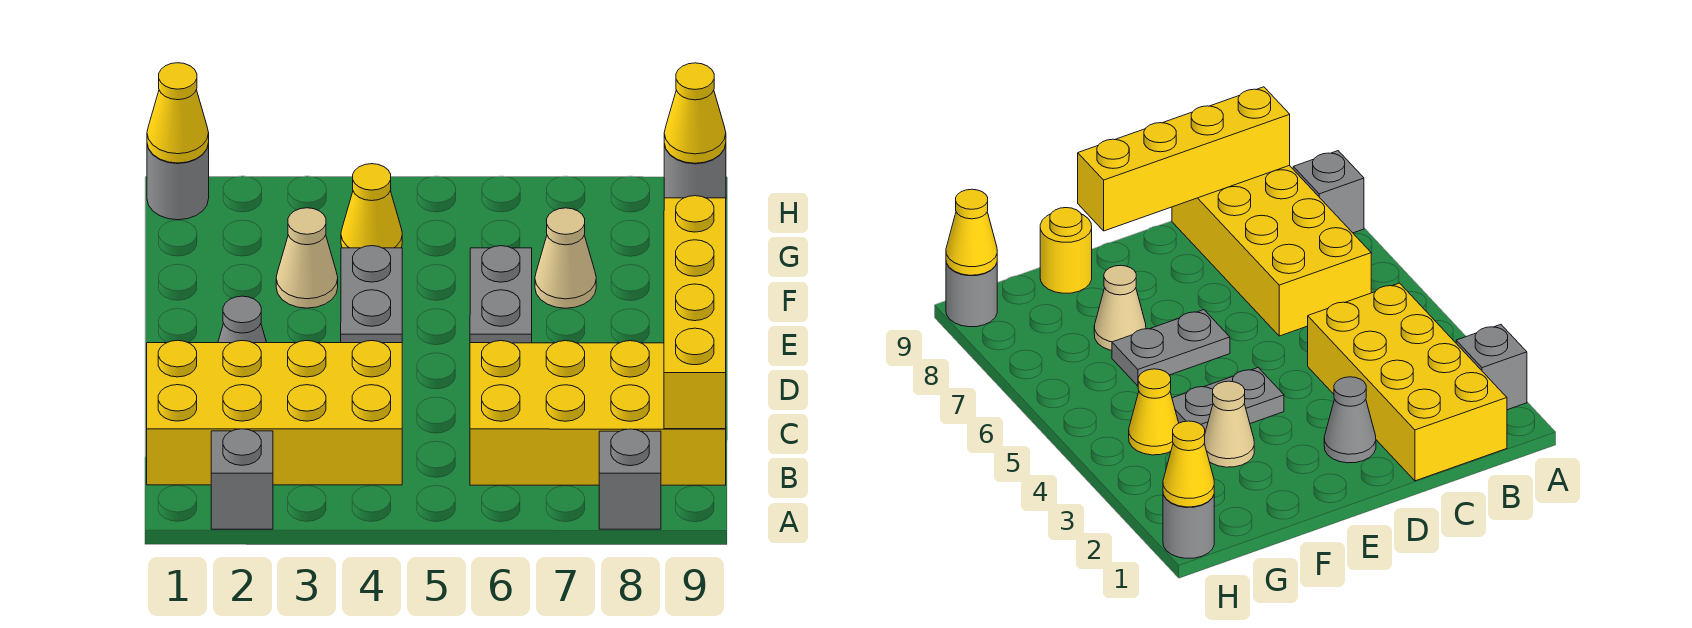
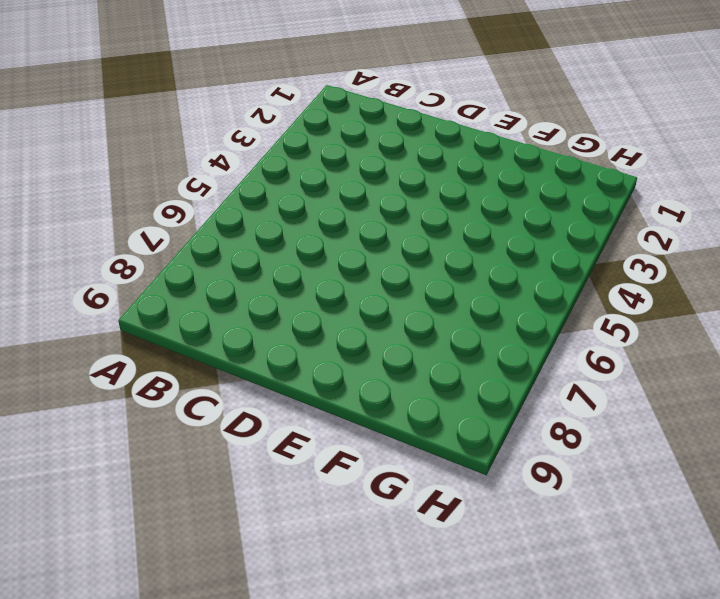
none -> grey 1x1 brick [211,429,273,529]
none -> grey 1x1 brick [599,429,661,529]
none -> yellow 2x4 brick [147,340,402,485]

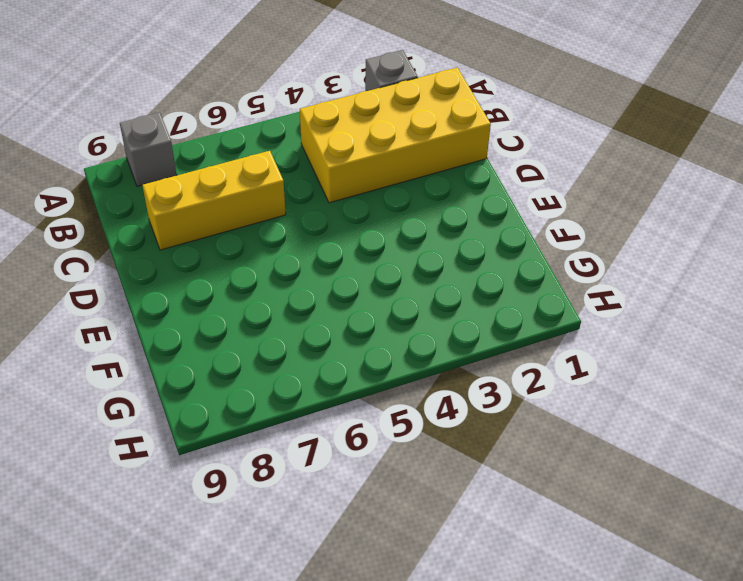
yellow 1x3 brick [142,151,286,250] -> yellow 2x4 brick [470,341,726,485]
none -> grey 1x1 cone [218,296,267,343]
none -> grey 1x2 plate [341,246,402,343]
none -> grey 1x2 plate [470,246,532,343]

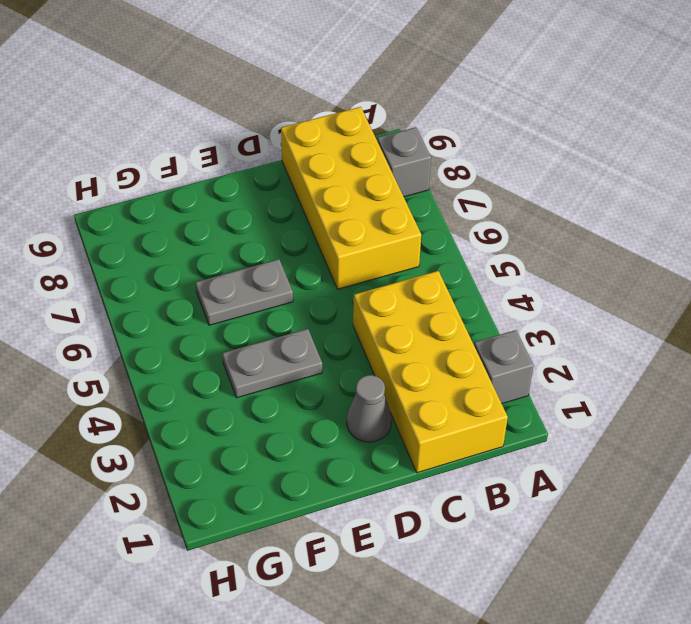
none -> tan 1x1 cone [276,208,338,308]
none -> tan 1x1 cone [535,208,596,308]
none -> yellow 1x1 round brick [1040,208,1092,293]

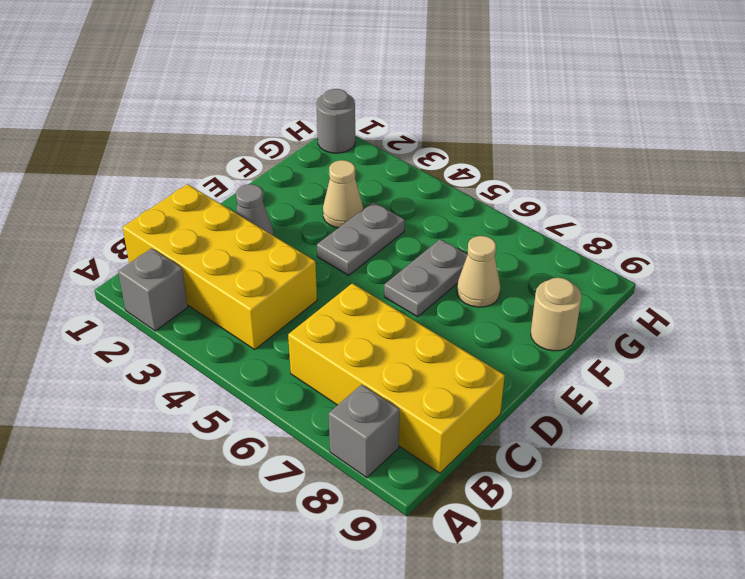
tan 1x1 round brick [531,278,582,351] -> yellow 1x1 round brick [1040,208,1092,293]
none -> yellow 1x1 cone [341,164,402,248]
none -> grey 1x1 round brick [664,144,726,198]
none -> yellow 1x4 brick [664,196,726,429]

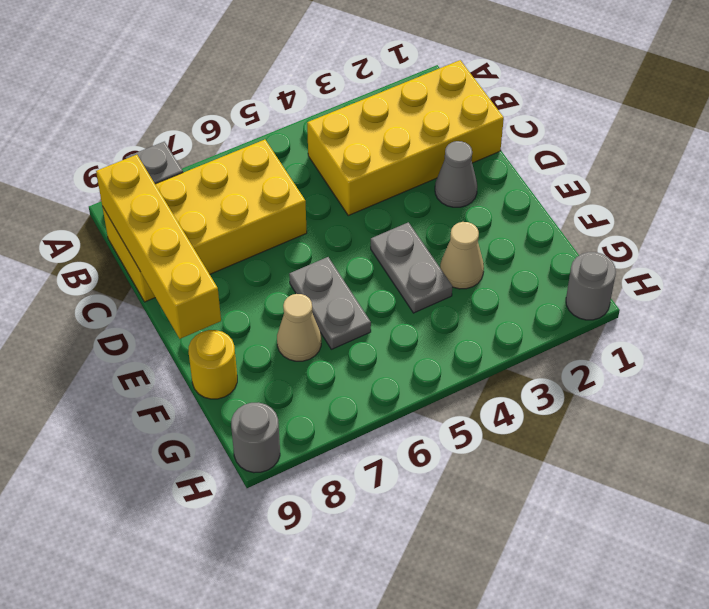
none -> grey 1x1 brick [211,429,273,529]
none -> yellow 1x1 cone [341,164,402,248]
none -> yellow 1x1 cone [147,63,209,163]

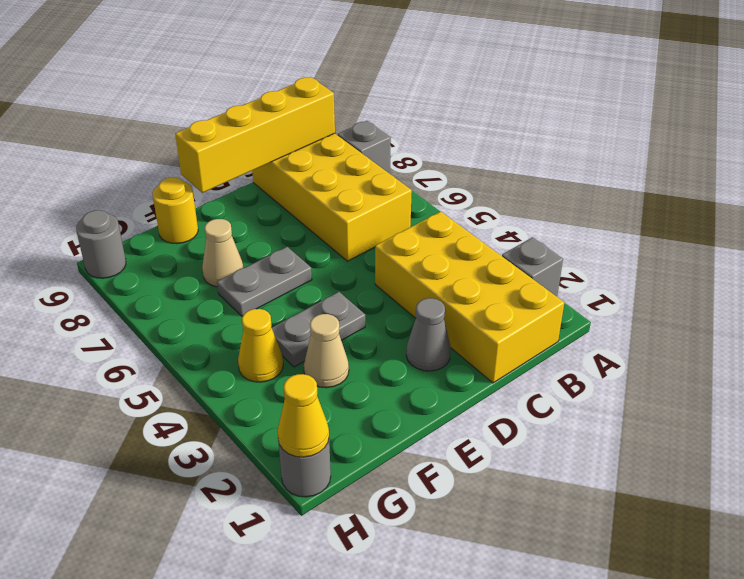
none -> yellow 1x1 cone [664,63,726,163]

